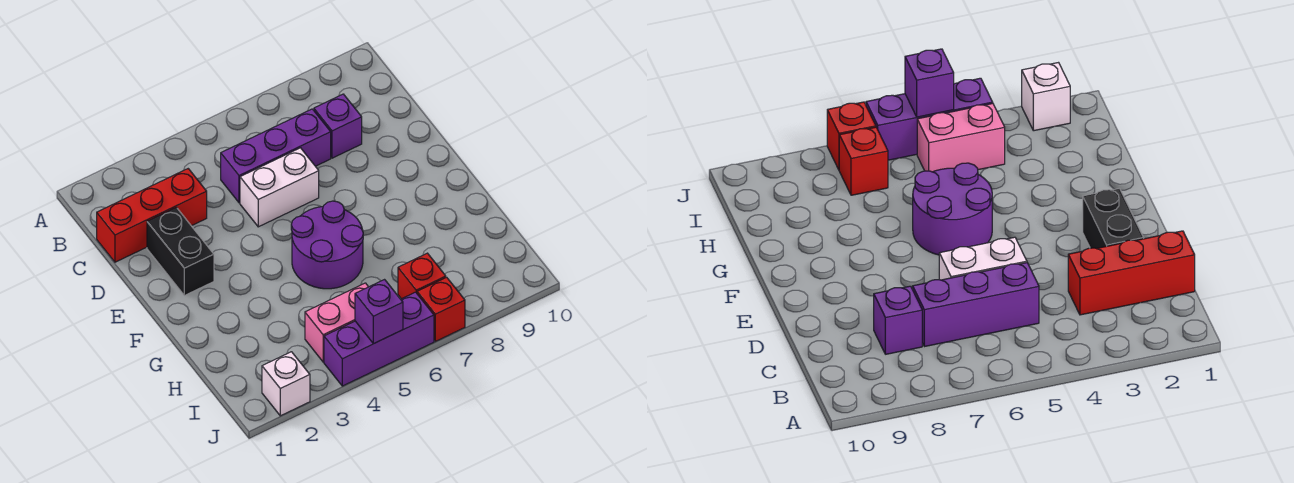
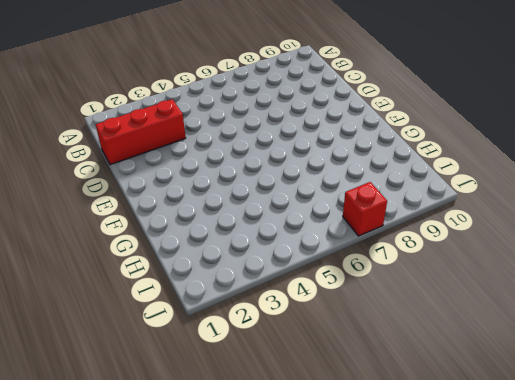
none -> purple 1x3 brick [221,109,331,203]
none -> purple 1x1 brick [314,94,362,158]
none -> black 1x2 brick [147,207,214,296]

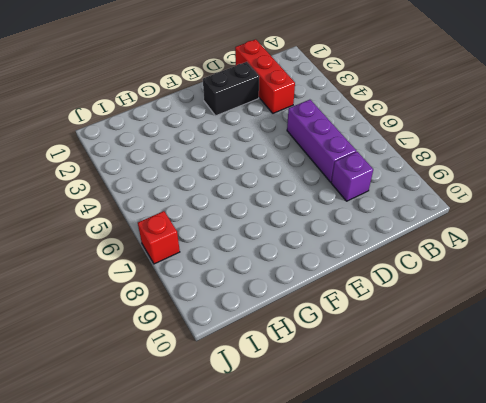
none -> white 1x2 brick [240,148,319,227]
none -> purple 2x2 round brick [291,201,363,289]
none -> pink 1x2 brick [305,283,368,362]

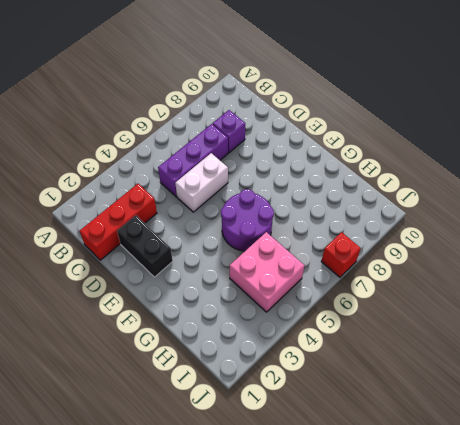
pink 2x2 brick [230,232,304,312] -> pink 1x2 brick [305,283,368,362]
none -> red 1x1 brick [398,253,446,299]
none -> white 1x1 brick [262,352,310,416]
none -> purple 1x3 brick [324,292,434,386]

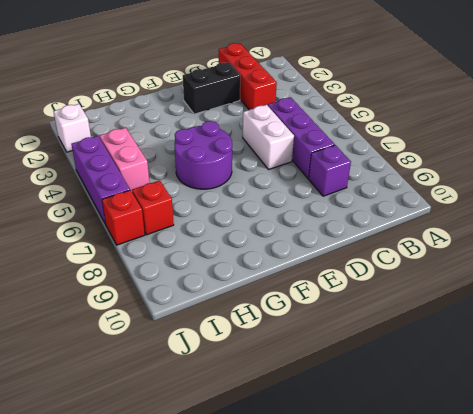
none -> purple 1x1 brick [355,280,403,344]

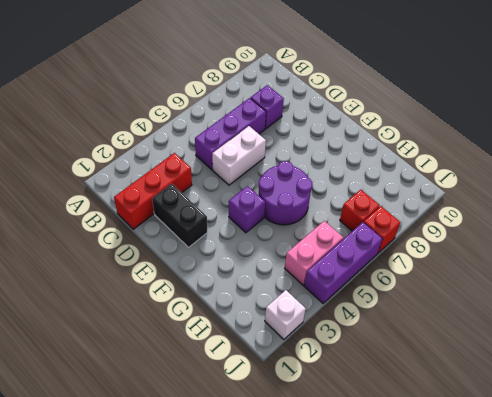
purple 1x1 brick [229,186,265,233] -> purple 1x1 brick moved to [355,280,403,344]

